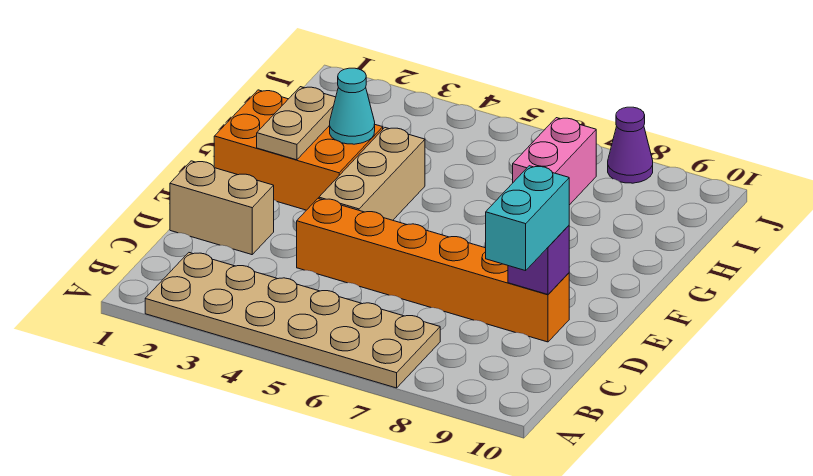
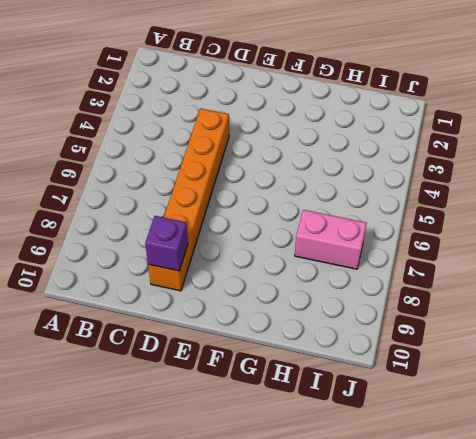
none -> tan 2x6 plate [145,253,440,388]
none -> tan 1x2 brick [170,161,274,255]

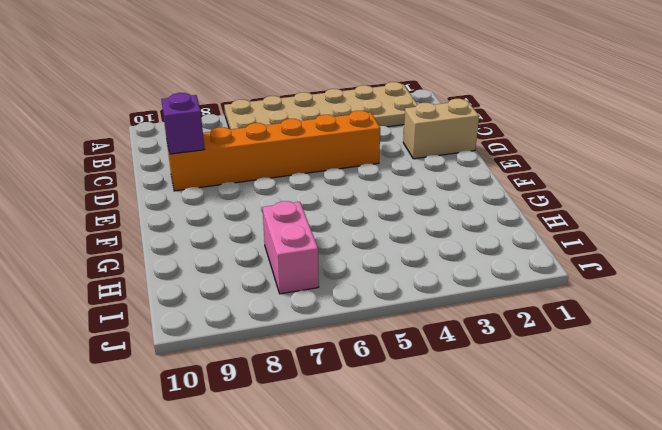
none -> tan 1x3 brick [319,128,425,220]
none -> orange 2x3 brick [214,90,383,210]

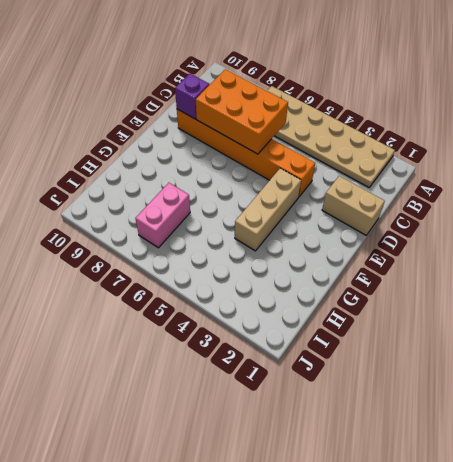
orange 2x3 brick [196,69,288,154] -> orange 2x3 brick moved to [214,90,383,210]
none -> purple 1x1 cone [608,107,653,183]
none -> tan 1x2 plate [257,87,336,160]

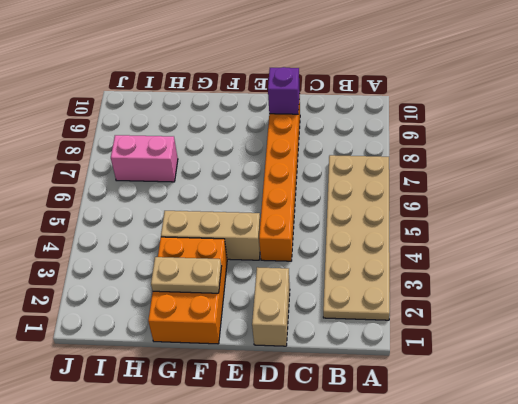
none -> purple 1x1 cone [608,107,653,183]
none -> cyan 1x1 cone [330,68,375,144]

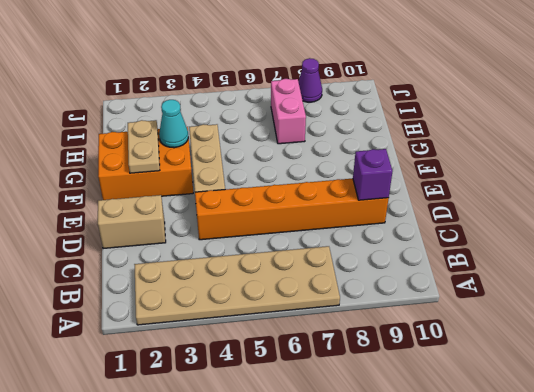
none -> cyan 1x2 brick [485,166,569,271]

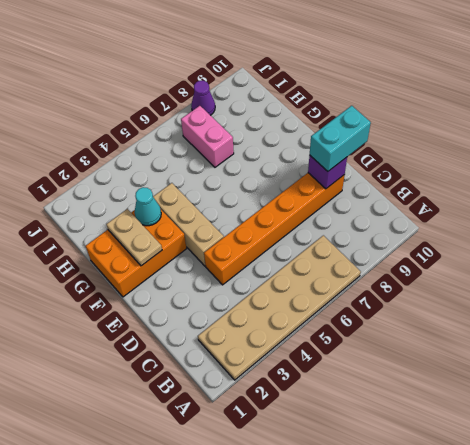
cyan 1x2 brick [310,106,371,171] -> cyan 1x2 brick turned to [485,166,569,271]
none -> tan 1x2 brick [170,161,274,255]

